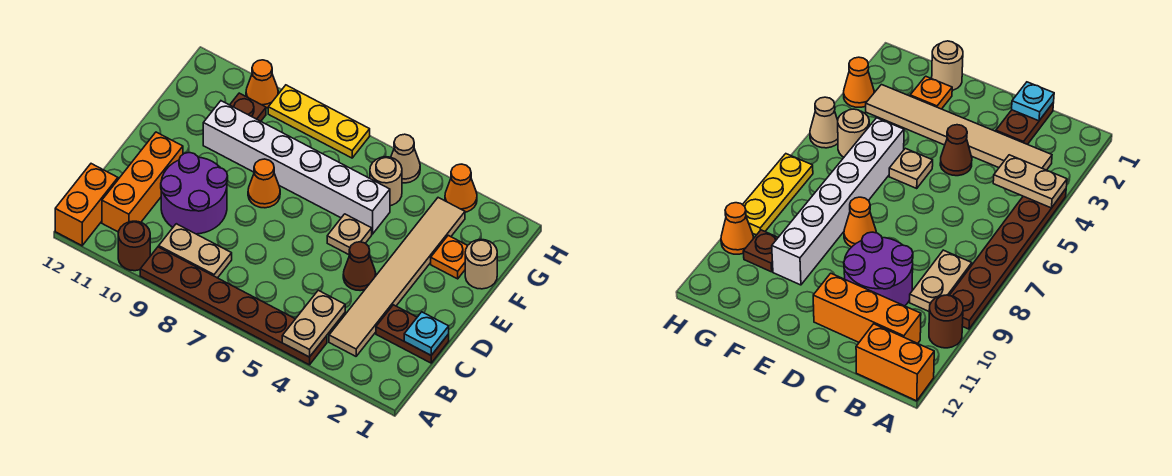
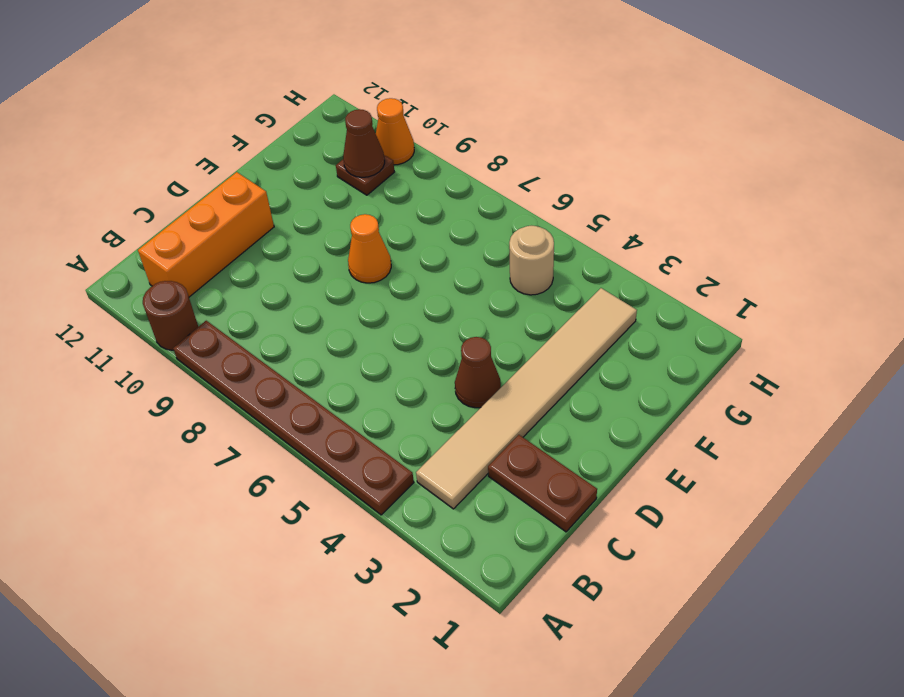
brown 1x1 cone [343,109,385,177] -> none
none -> orange 1x2 brick [55,164,118,246]
none -> tan 1x2 plate [159,224,232,278]
none -> purple 2x2 round brick [161,153,228,234]

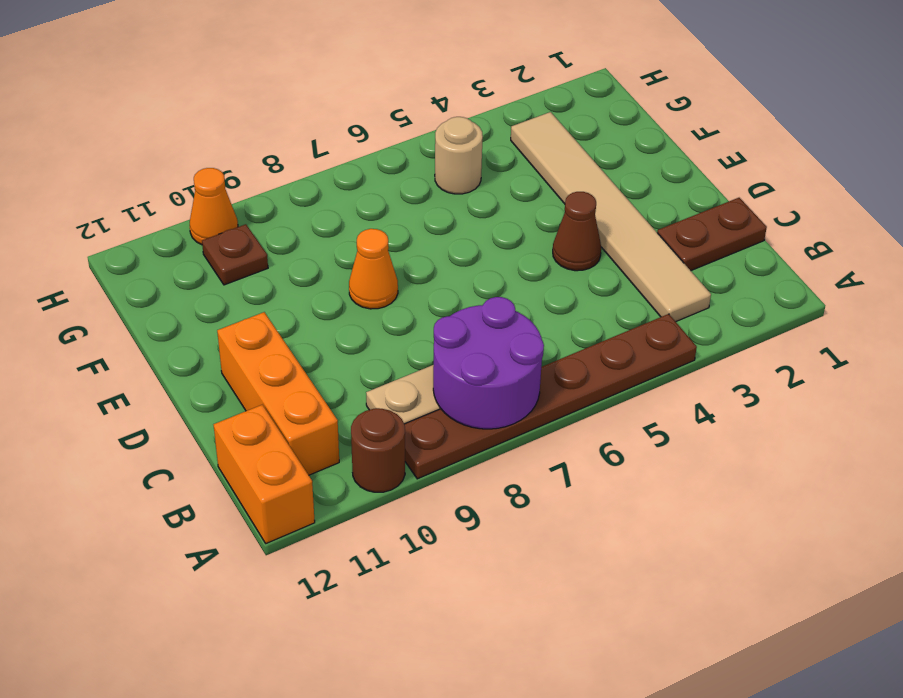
purple 2x2 round brick [433,297,544,429] -> purple 2x2 round brick moved to [161,153,228,234]
none -> tan 1x1 plate [327,214,372,255]
none -> tan 1x1 round brick [465,240,497,289]
none -> orange 1x1 plate [431,235,468,279]

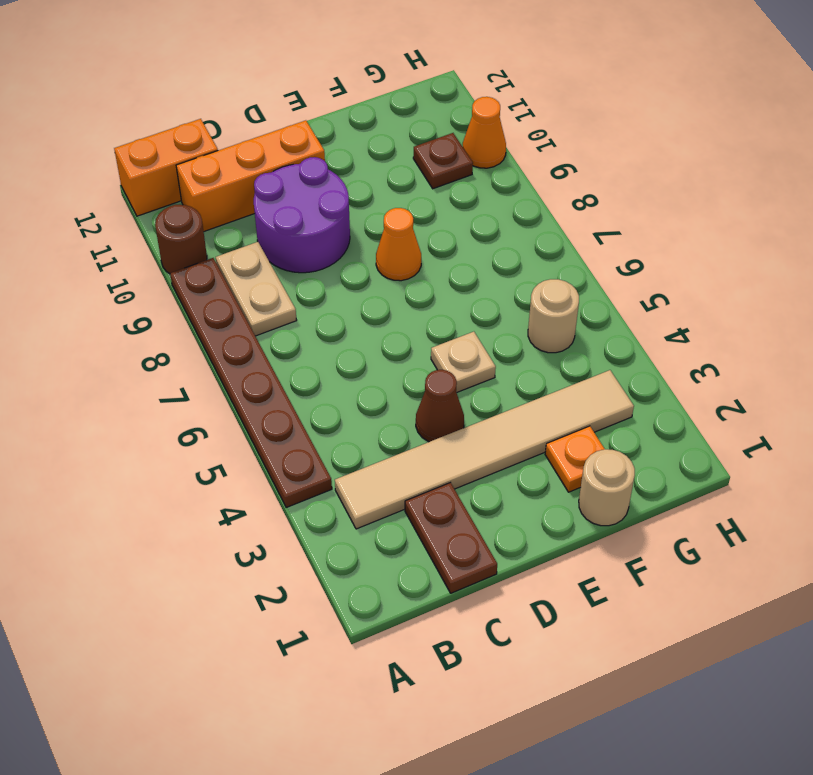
none -> white 1x6 brick [203,101,390,234]
none -> orange 1x1 cone [445,164,477,212]
none -> tan 1x1 cone [391,134,420,183]

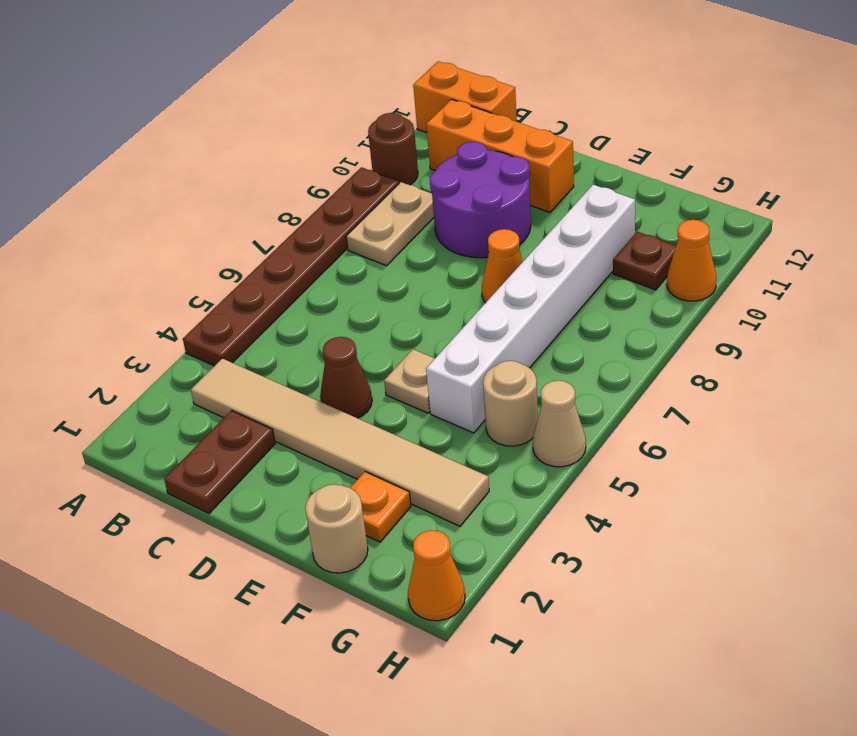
orange 1x1 cone [408,530,465,621] -> orange 1x1 cone moved to [445,164,477,212]
none -> yellow 1x3 plate [268,85,370,158]
none -> tan 1x2 plate [282,290,345,357]
none -> cyan 1x1 plate [404,312,449,355]

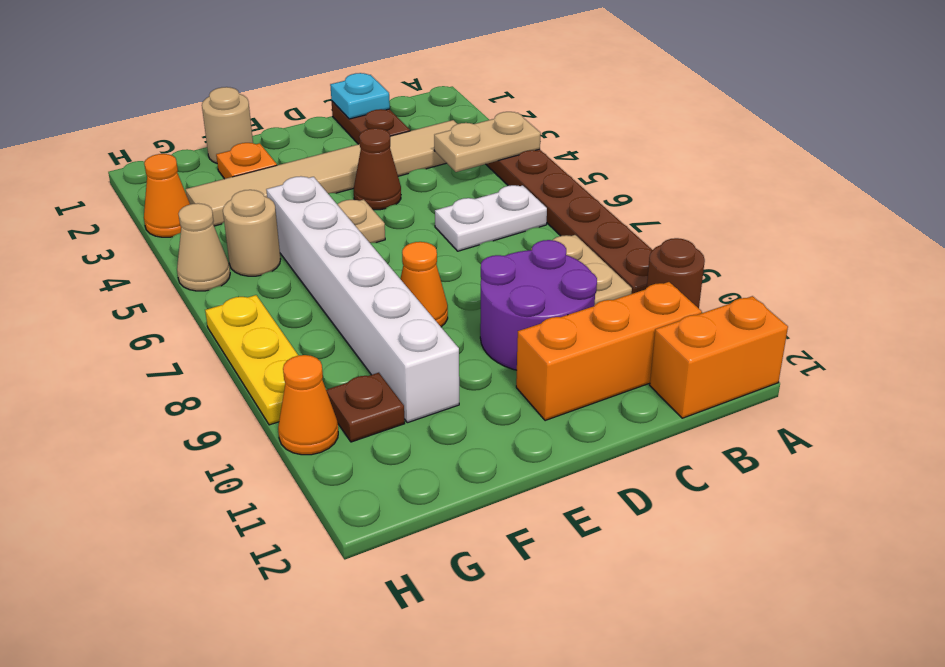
white 1x2 plate [435,185,547,251] -> none

